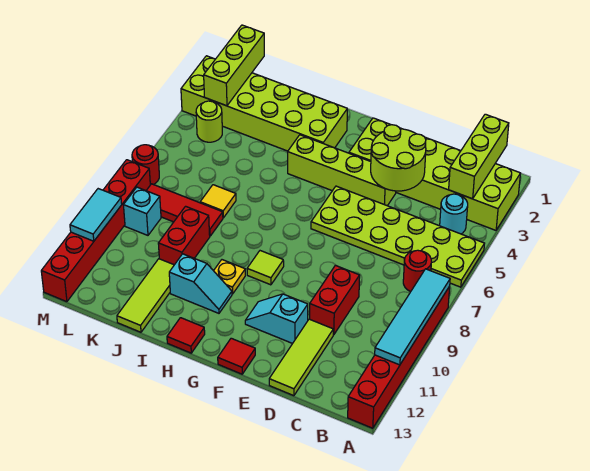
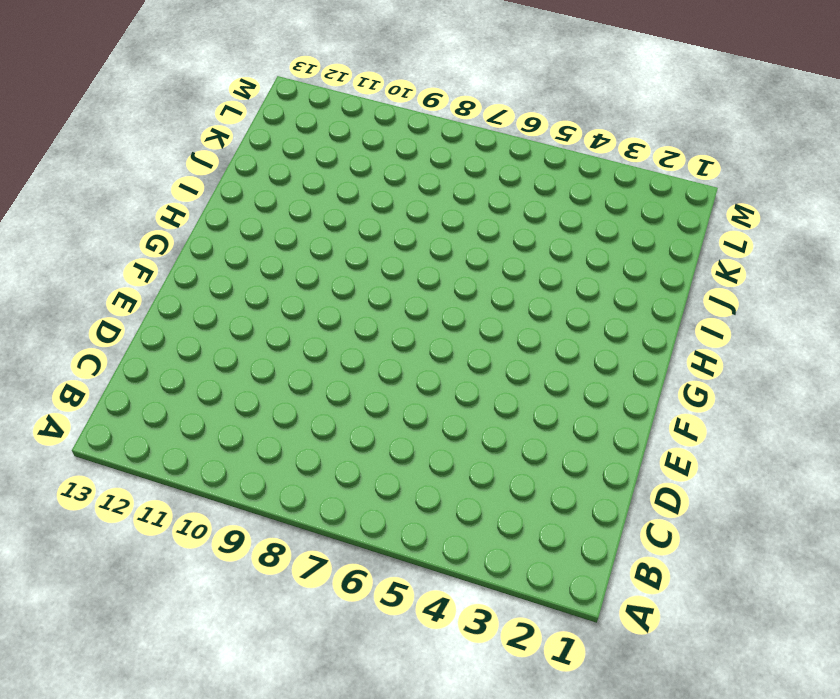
none -> lime 2x6 brick [349,118,521,230]
none -> lime 2x6 plate [311,186,485,287]
none -> red 1x6 brick [348,286,450,428]

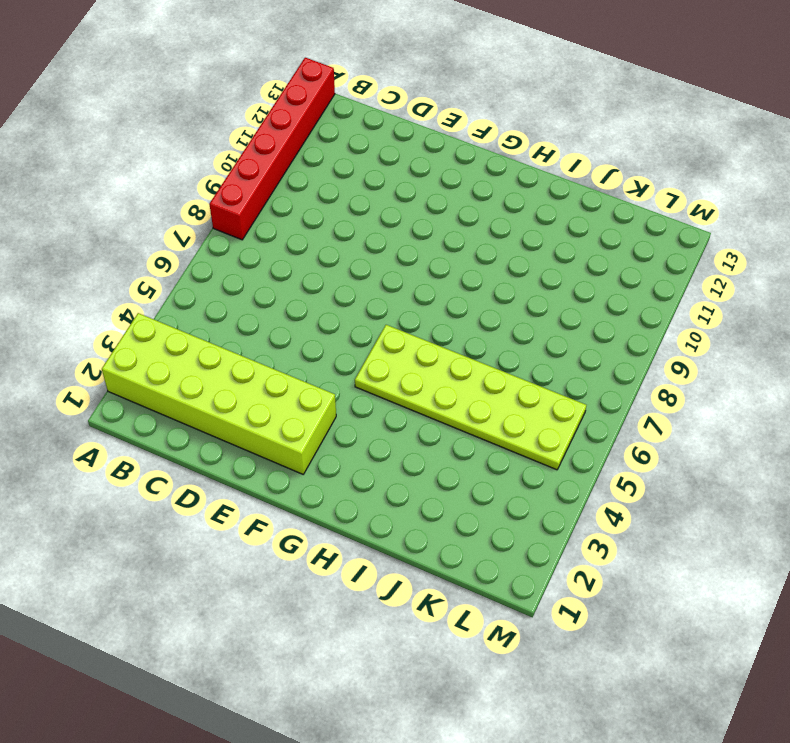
lime 2x6 plate [355,325,586,470] -> lime 2x6 plate moved to [311,186,485,287]
none -> cyan 1x1 round brick [440,194,468,234]
none -> red 1x1 round brick [403,250,431,292]
none -> red 1x2 brick [310,265,360,335]

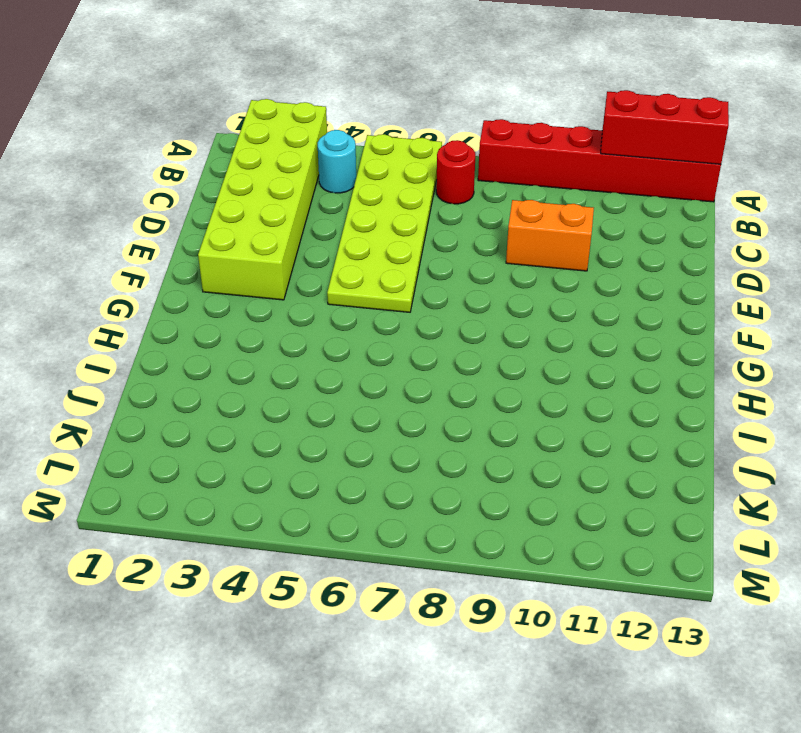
red 1x3 brick [601,90,729,164] -> cyan 1x4 tile [375,269,450,365]
orange 1x2 brick [506,200,594,271] -> red 1x2 brick [310,265,360,335]
none -> lime 1x3 tile [269,319,333,396]
none -> lime 1x4 brick [288,135,396,206]
none -> cyan 1x2 slope [245,294,308,344]

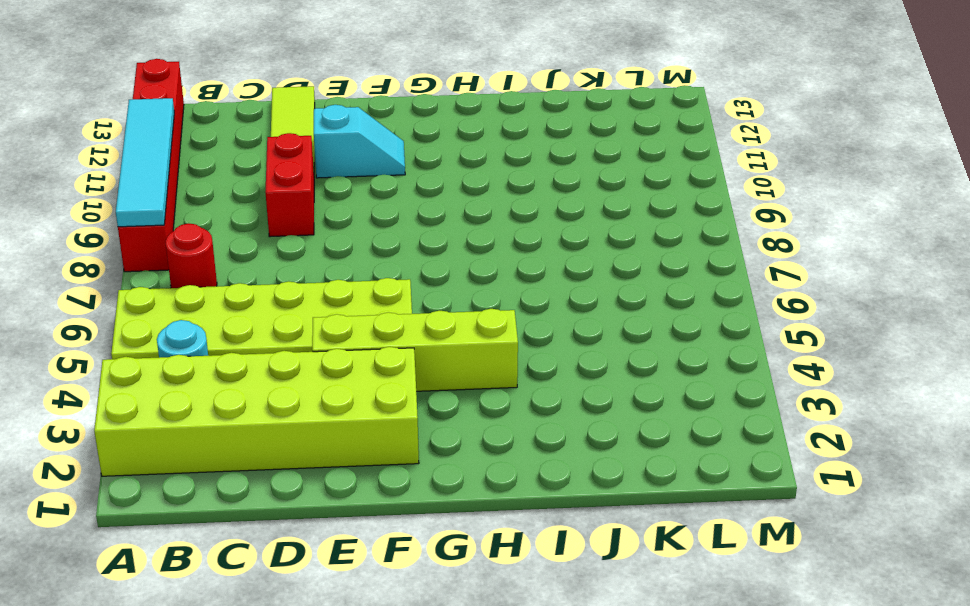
none -> red 1x1 tile [218,338,255,374]
none -> lime 1x1 tile [247,251,284,285]
none -> lime 2x6 brick [181,56,347,151]

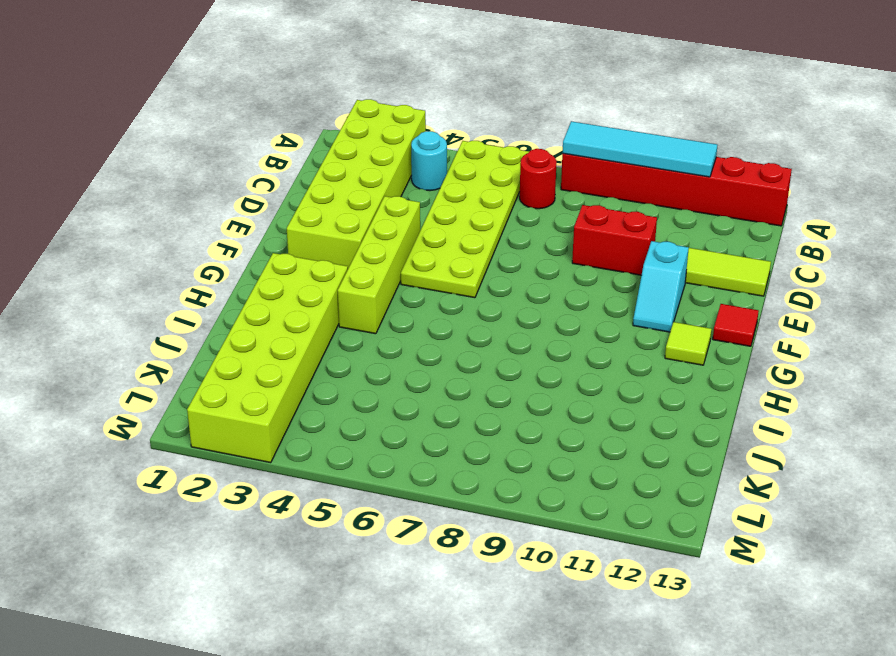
lime 1x1 tile [665,322,712,365] -> lime 1x1 tile moved to [247,251,284,285]
none -> yellow 1x1 plate [214,260,245,294]
none -> cyan 1x2 slope [169,254,232,313]
none -> red 1x1 tile [167,318,205,353]

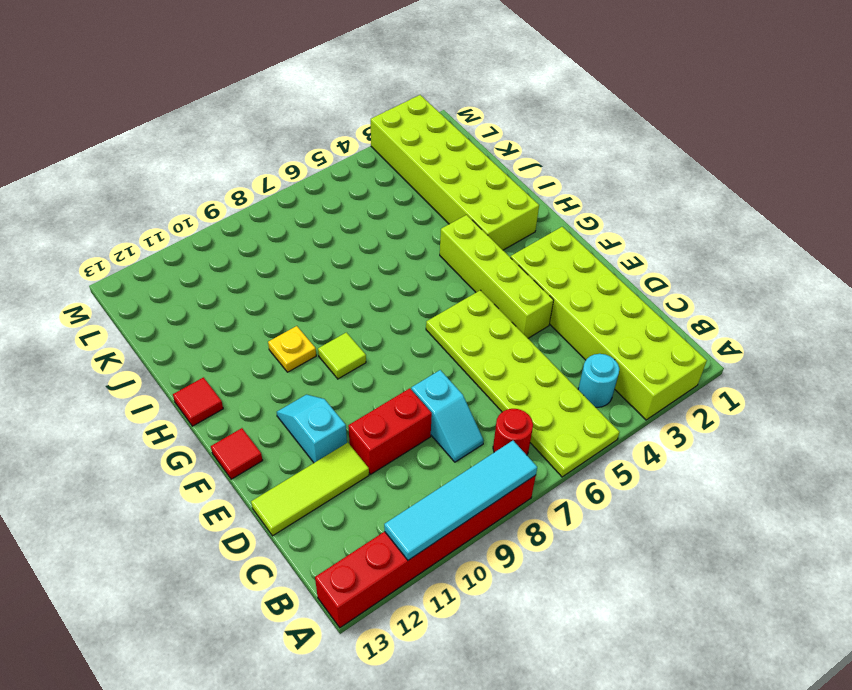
cyan 1x2 slope [411,370,484,462] -> cyan 1x2 slope moved to [169,254,232,313]
none -> yellow 1x1 tile [200,185,236,218]
none -> red 1x3 tile [146,184,223,236]
none -> red 1x2 brick [158,206,210,265]

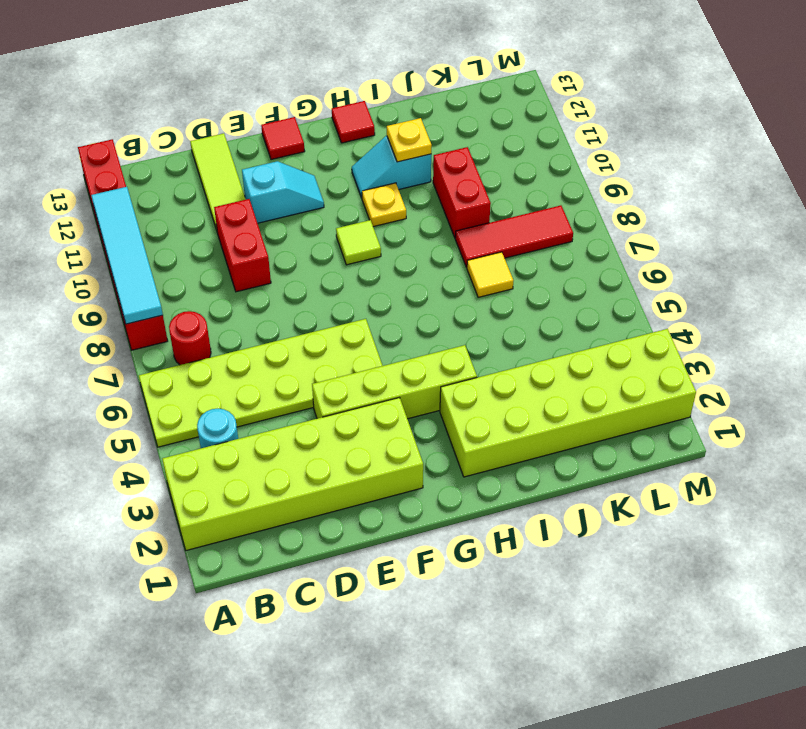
yellow 1x1 plate [387,118,432,162] -> none
none -> lime 1x3 tile [117,259,174,332]
none -> lime 1x1 round brick [196,101,222,142]
none -> cyan 1x1 brick [124,187,161,235]

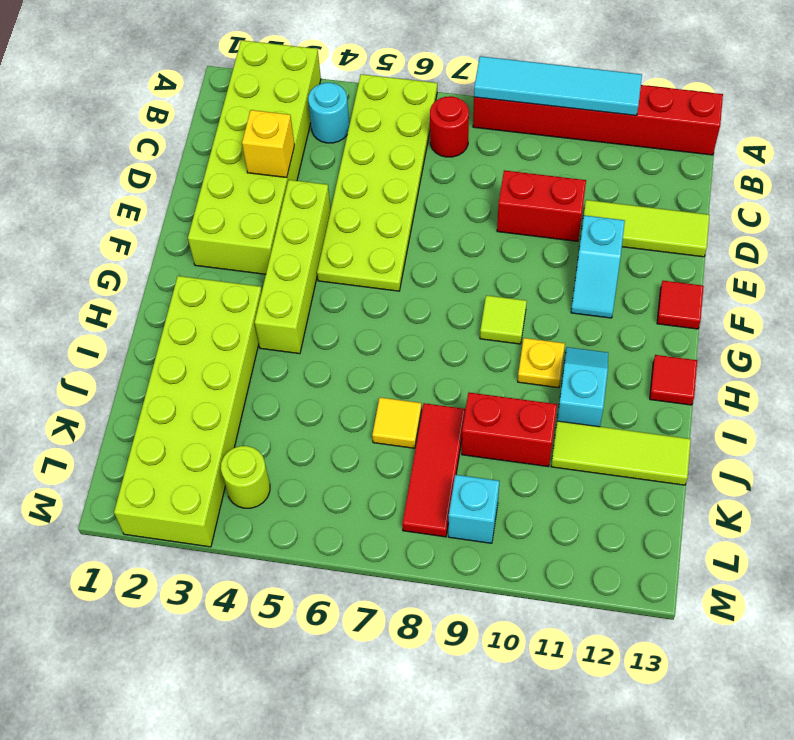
yellow 1x1 brick [242,110,294,177] -> lime 2x2 round brick [371,125,426,191]
none -> red 1x1 round brick [132,145,159,185]
none -> red 1x6 brick [41,160,150,302]
none -> lime 1x3 brick [449,114,509,199]

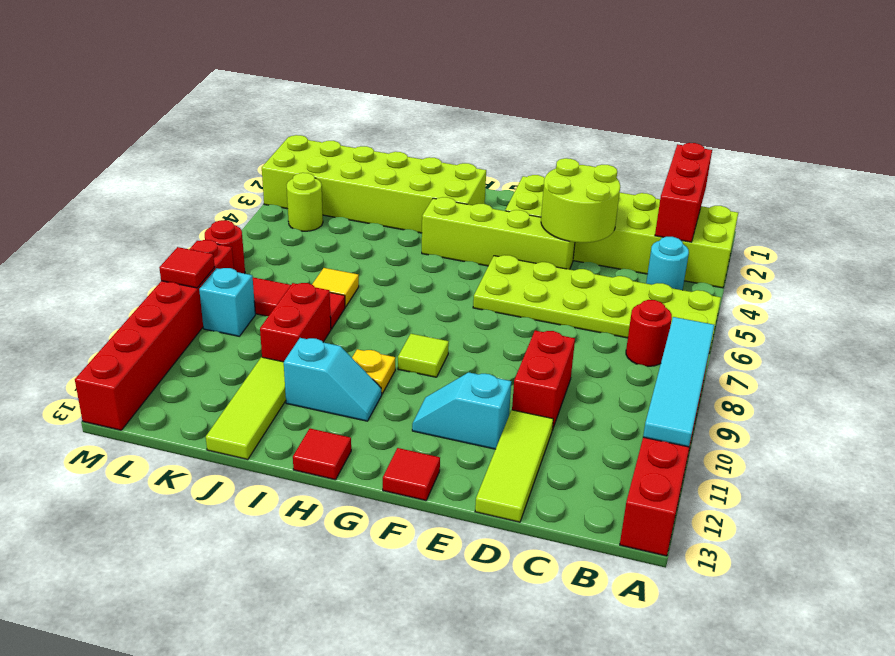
red 1x3 brick [655,143,712,242] -> lime 1x3 brick [449,114,509,199]
red 1x1 tile [159,247,214,288] -> none
none -> lime 1x3 brick [204,25,264,106]
none -> cyan 1x2 tile [70,189,122,241]

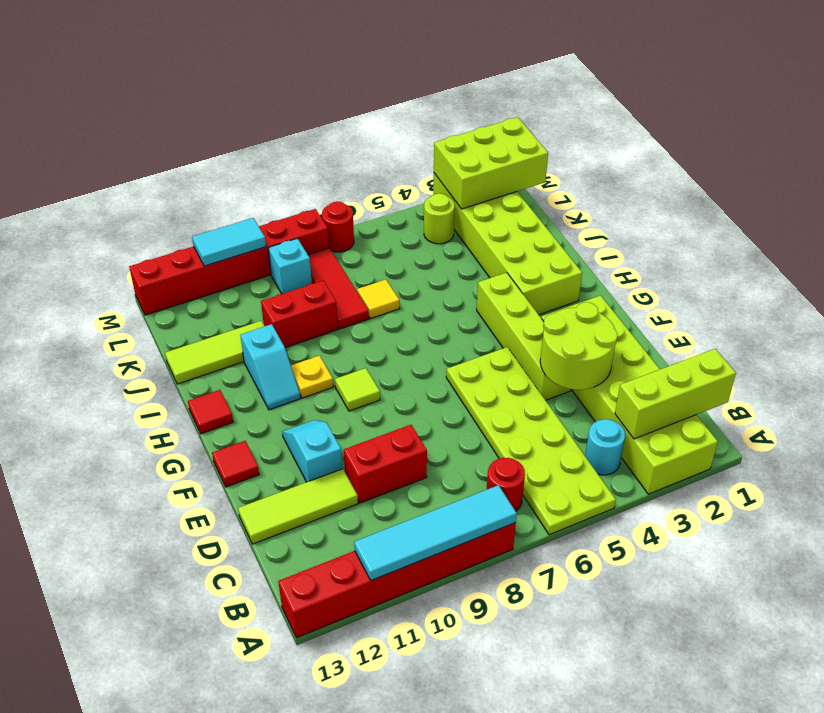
lime 2x3 brick [434,117,548,209] -> lime 1x3 brick [204,25,264,106]

